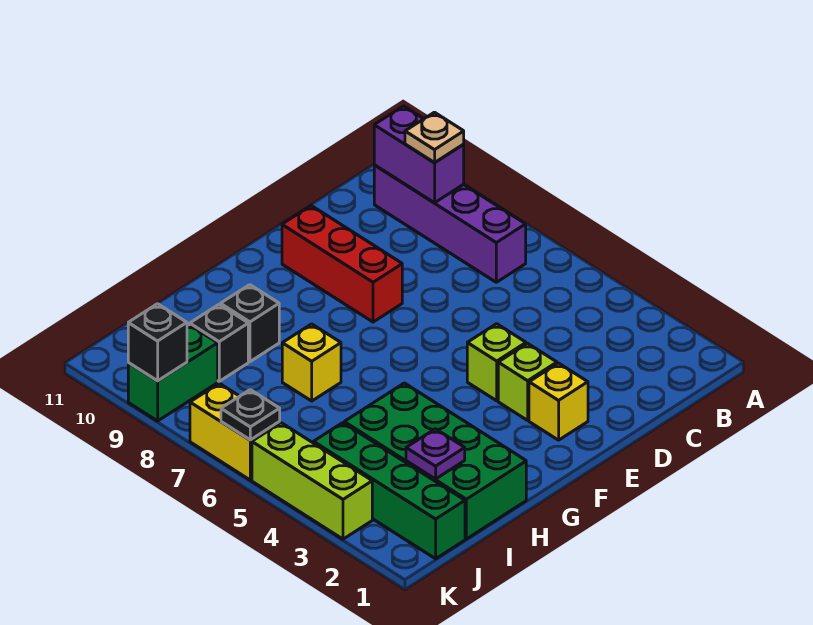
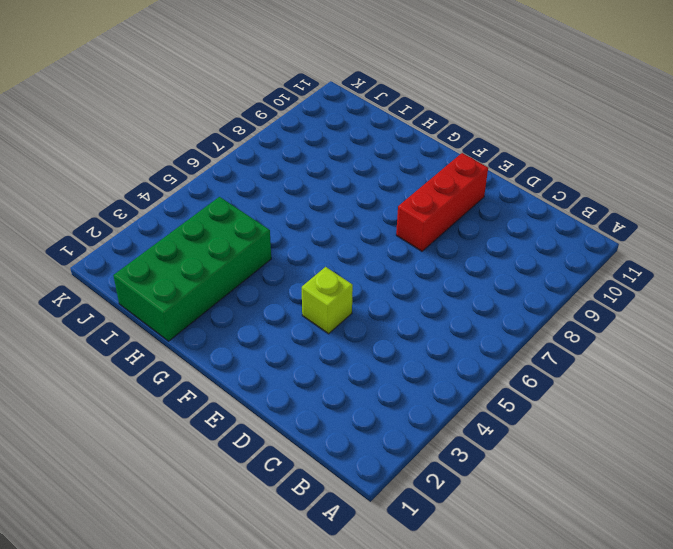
none -> purple 1x4 brick [374,165,526,282]
none -> yellow 1x1 brick [529,363,588,440]
none -> lime 1x1 brick [498,343,557,420]

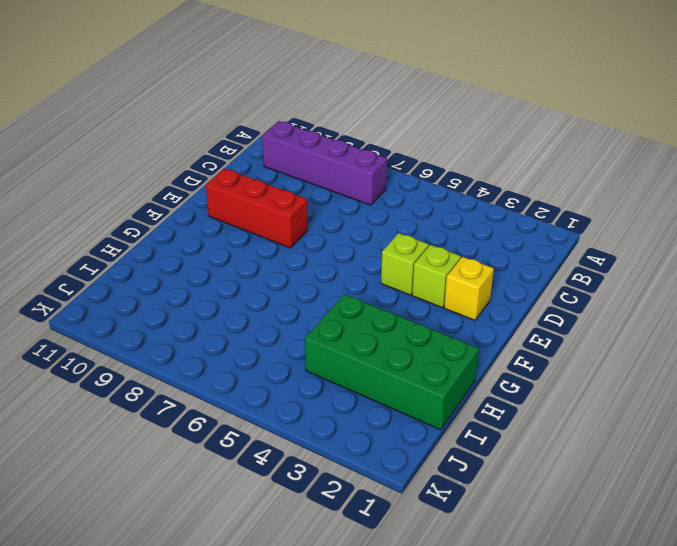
none -> yellow 1x1 brick [282,324,341,401]
none -> black 1x1 brick [221,285,279,362]
none -> black 1x1 brick [190,305,248,381]

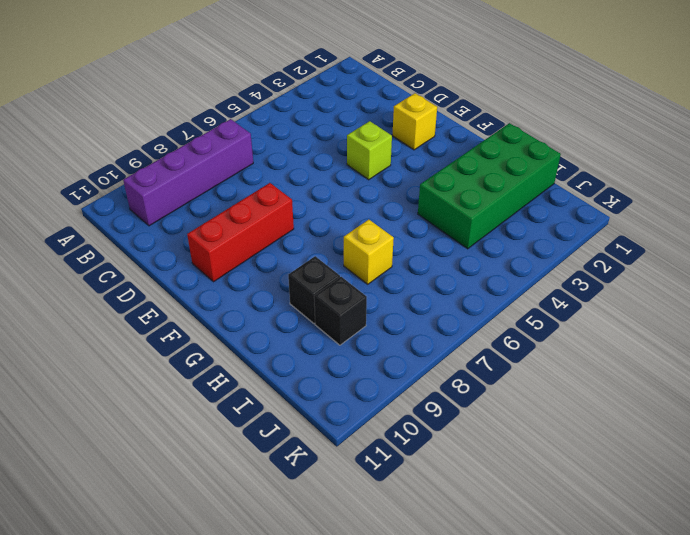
none -> lime 1x1 brick [498,343,557,420]
none -> green 1x4 brick [314,423,465,559]
none -> green 1x2 brick [128,324,218,421]

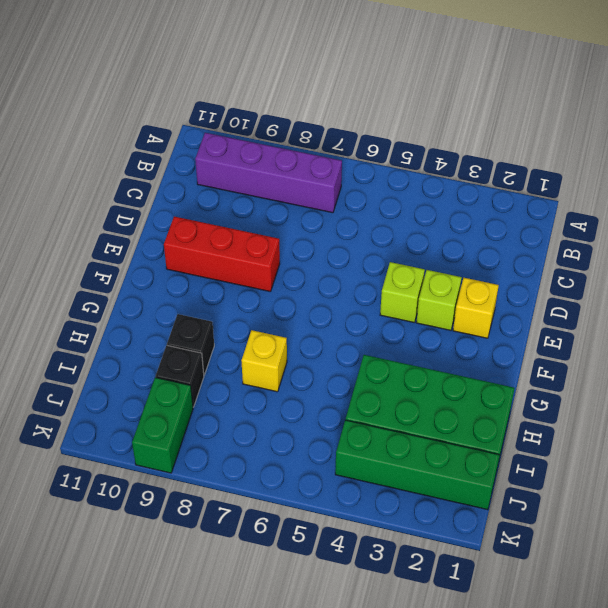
none -> lime 1x3 brick [252,423,372,539]
none -> yellow 1x2 brick [190,383,280,480]
none -> purple 1x2 brick [374,106,464,203]

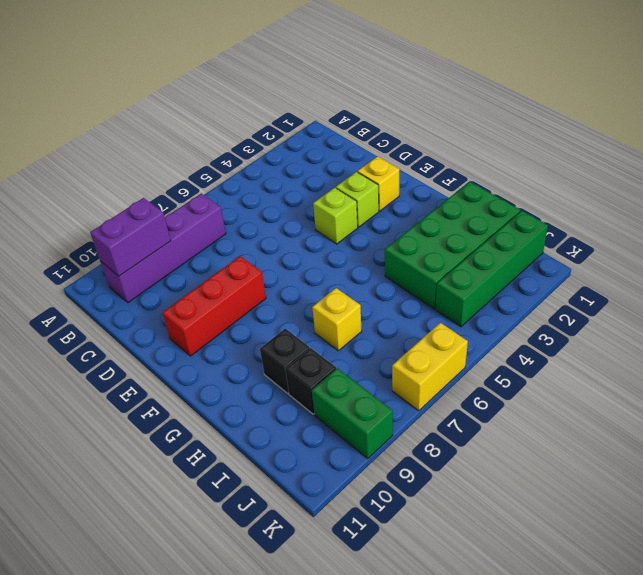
none -> lime 1x3 brick [252,423,372,539]
none -> purple 1x1 plate [406,429,465,479]
none -> black 1x1 plate [221,390,280,440]

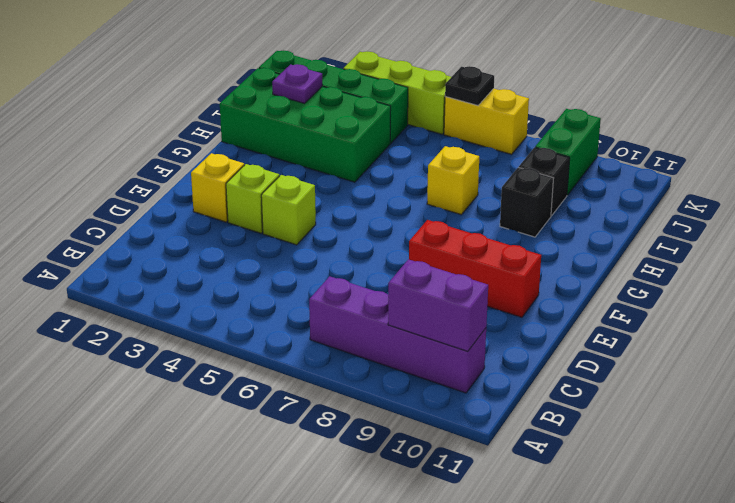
none -> black 1x1 brick [128,304,187,381]
none -> tan 1x1 plate [405,112,464,163]

